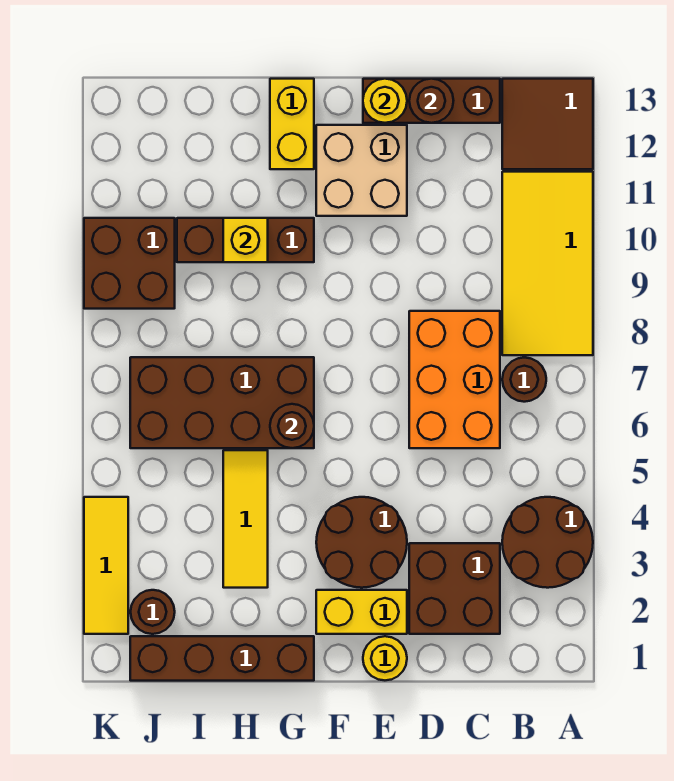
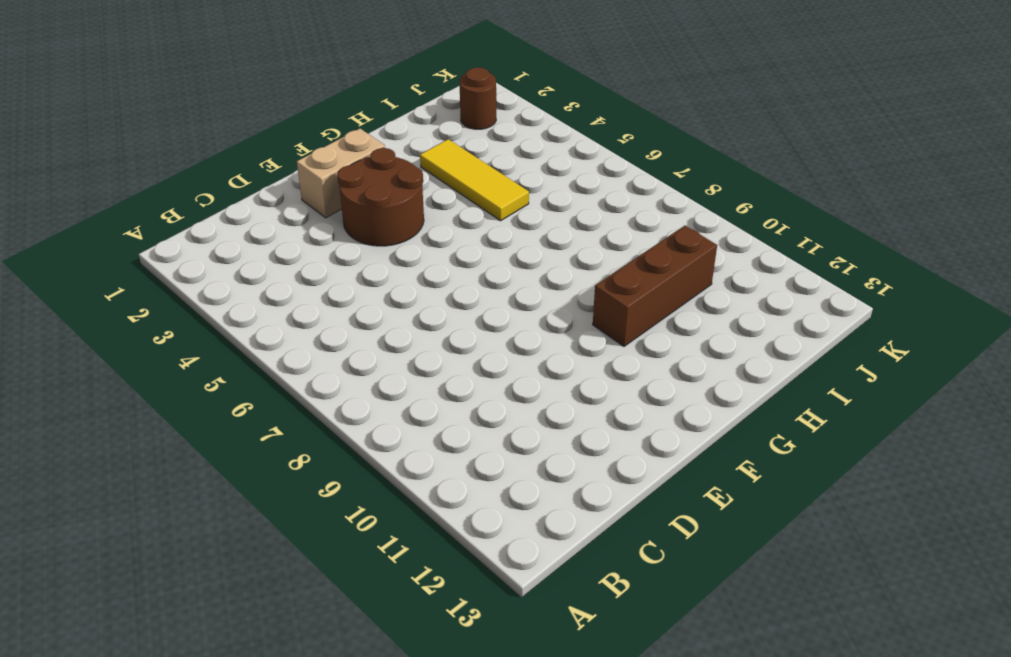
tan 1x2 brick [297,129,385,218] -> yellow 1x2 brick [316,590,407,634]
none -> brown 2x2 round brick [502,497,593,588]
none -> yellow 2x4 tile [502,172,593,355]
none -> brown 2x2 tile [502,79,593,169]

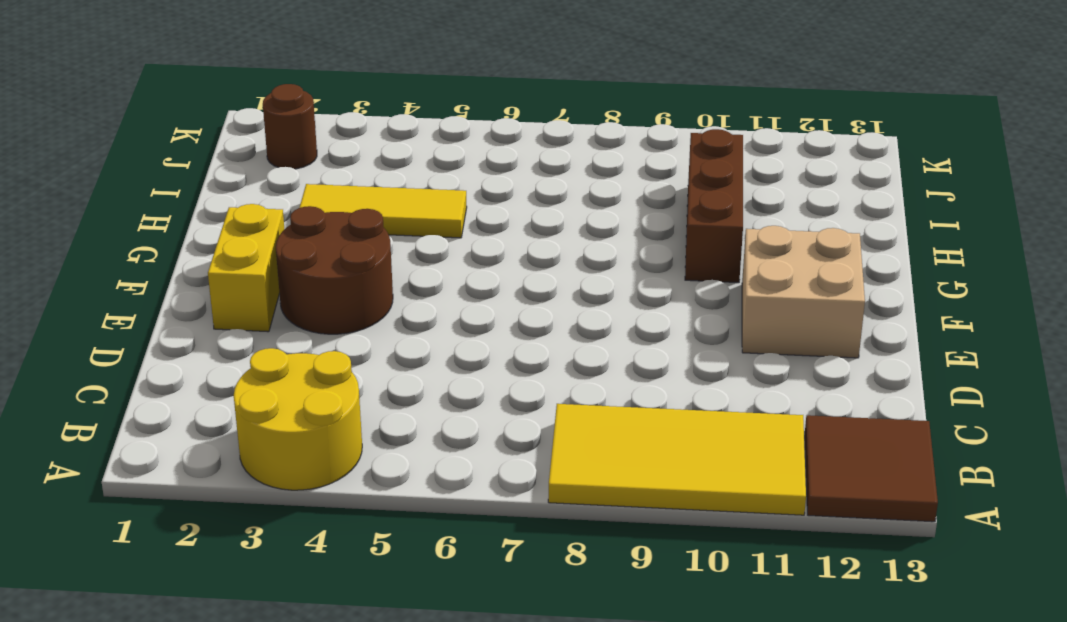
yellow 2x2 round brick [234,348,362,490] -> brown 2x2 round brick [502,497,593,588]
none -> brown 1x1 round brick [502,358,546,402]
none -> brown 2x2 brick [409,543,500,634]
none -> orange 2x3 brick [409,311,500,448]

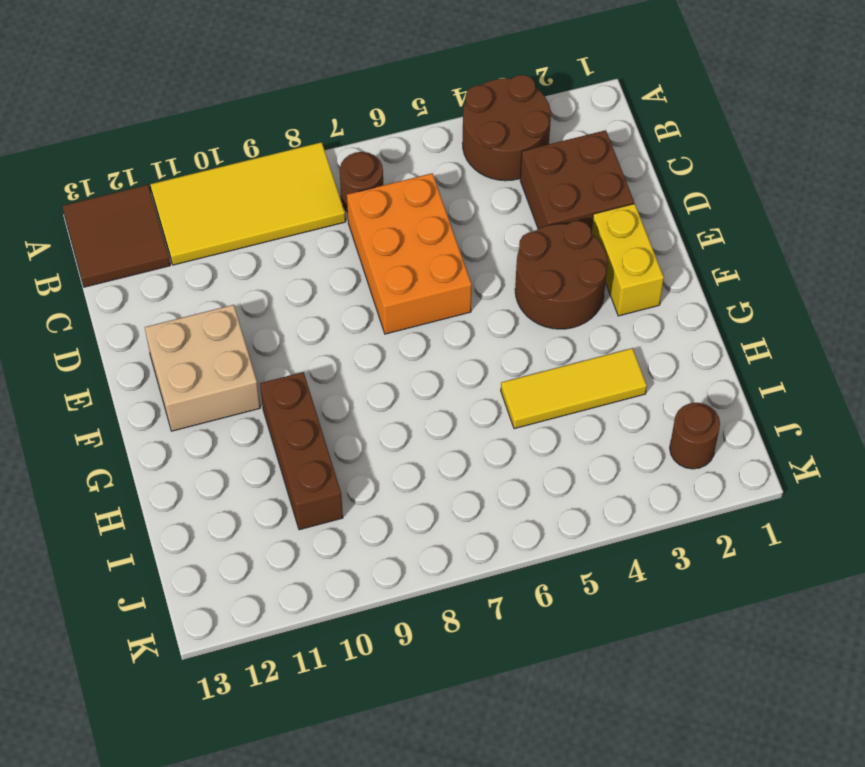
orange 2x3 brick [347,173,472,334] -> orange 2x3 brick turned to [409,311,500,448]
none -> brown 1x3 brick [363,79,500,123]
none -> yellow 1x1 round brick [363,636,407,680]
none -> brown 1x4 brick [130,636,314,681]

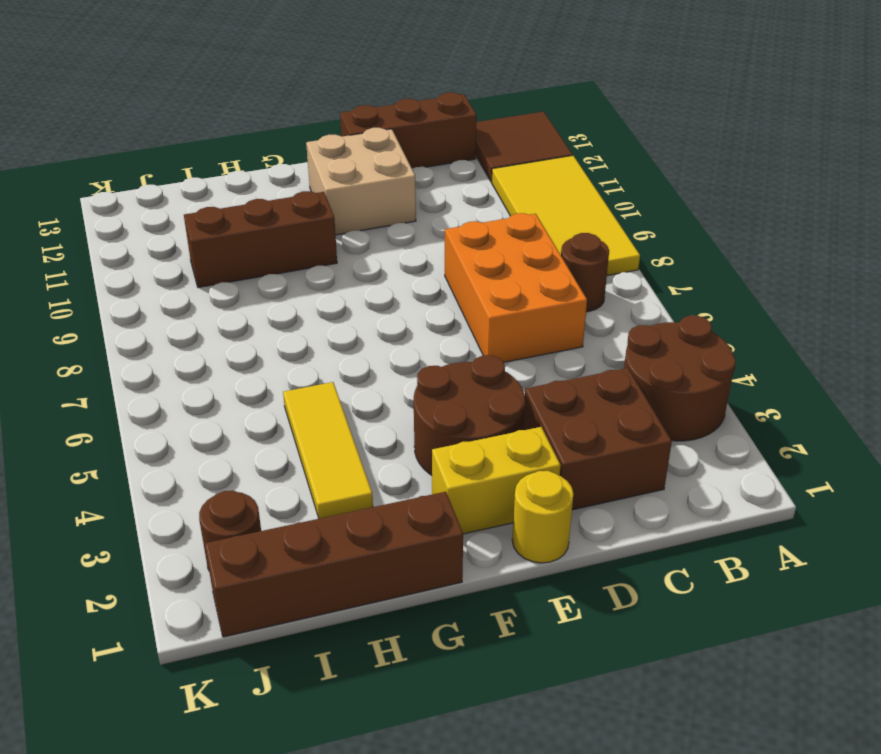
none -> brown 2x4 brick [130,357,314,448]
none -> yellow 1x2 brick [270,79,314,169]
none -> brown 2x2 brick [84,218,175,309]

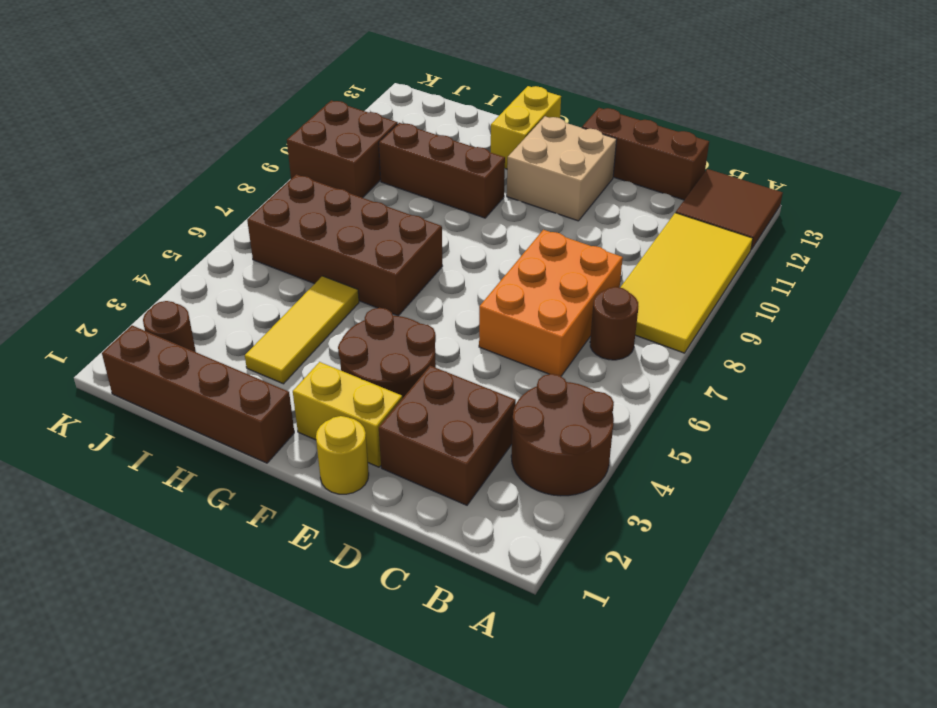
none -> yellow 1x3 tile [84,497,128,634]
none -> brown 1x1 round brick [409,79,454,123]
none -> yellow 1x1 round brick [363,79,407,123]

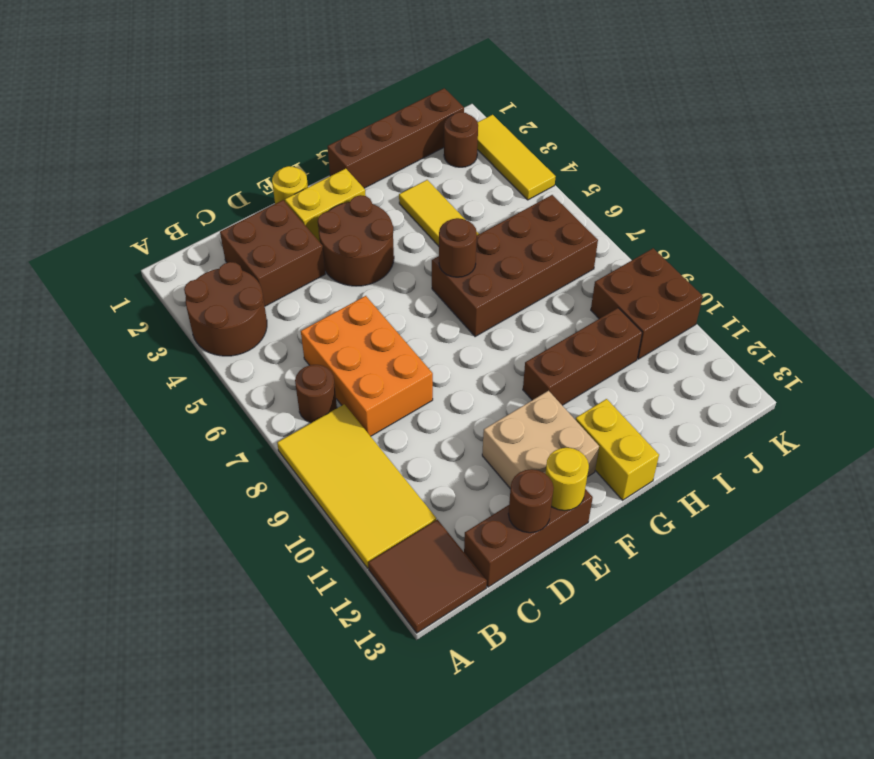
none -> yellow 1x1 brick [223,218,268,262]

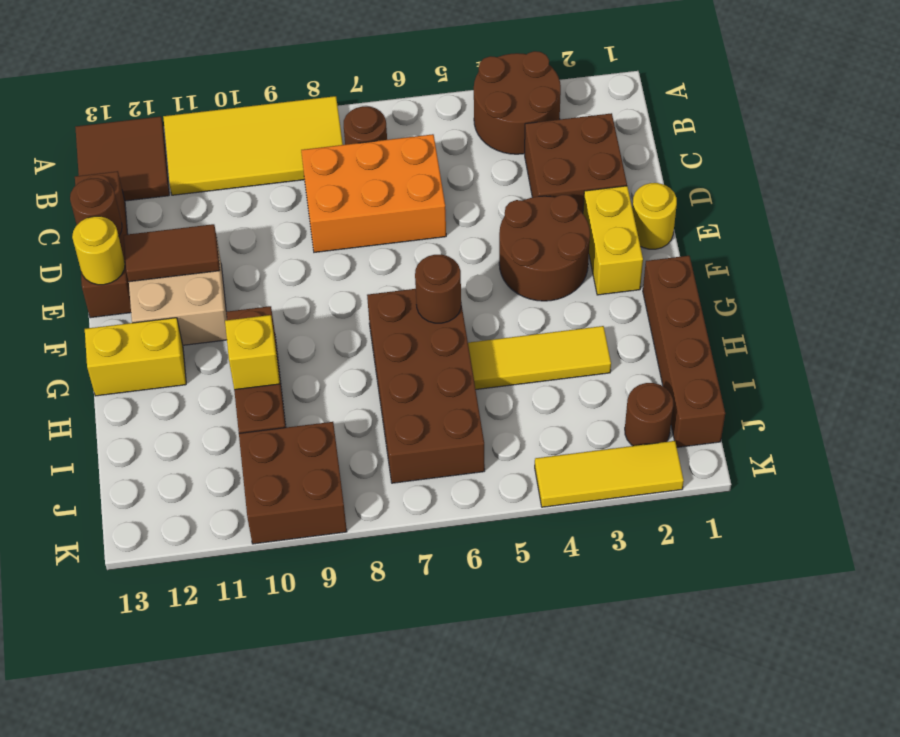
brown 1x2 tile [124,224,220,282] -> none

